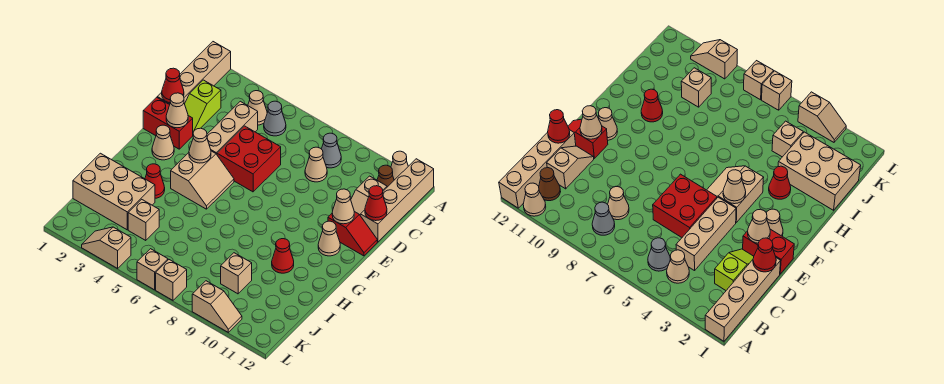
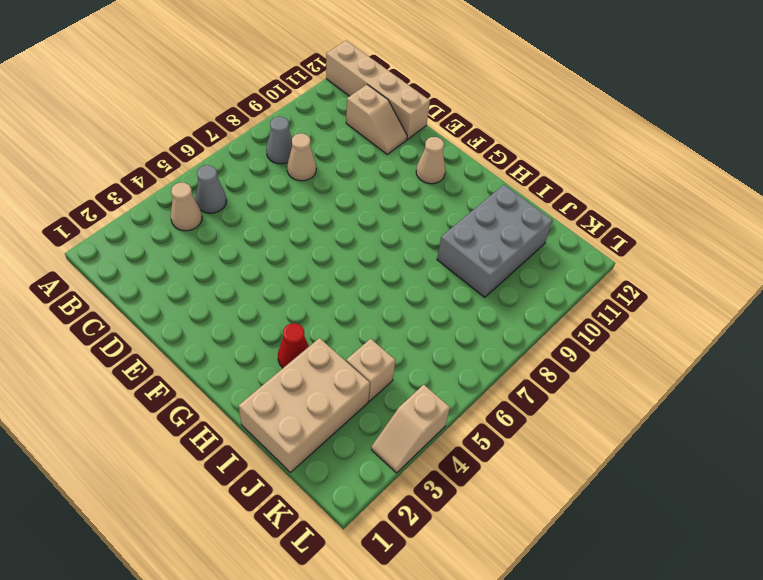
grey 2x3 brick [437,185,553,297] -> tan 1x1 brick [221,253,252,294]
none -> tan 1x4 brick [157,42,231,105]
none -> tan 1x1 cone [391,151,408,180]
none -> brown 1x1 cone [377,165,394,187]
none -> lime 1x2 slope [185,80,221,132]

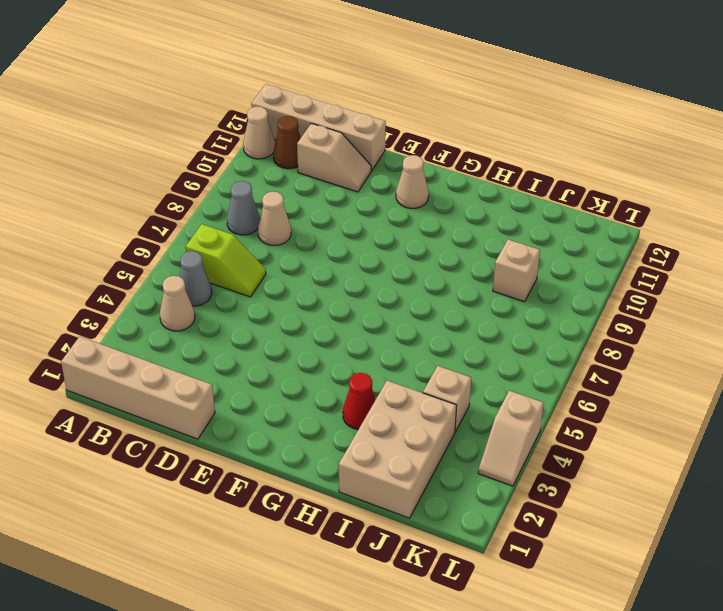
lime 1x2 slope [186,224,266,297] -> lime 1x2 slope moved to [185,80,221,132]
none -> tan 1x3 brick [207,101,258,154]
none -> red 2x2 brick [217,126,281,192]
none -> red 1x2 brick [143,97,193,149]
none -> red 1x2 slope [328,212,377,256]

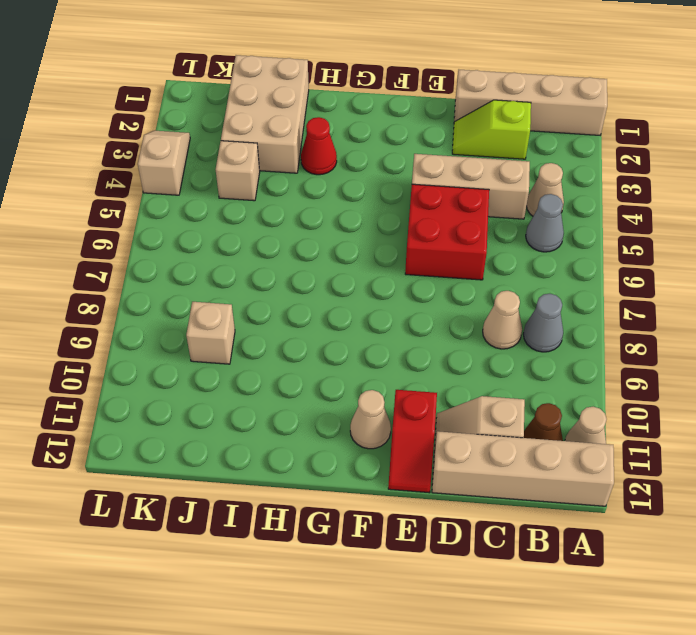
none -> red 1x2 brick [143,97,193,149]
none -> tan 1x1 cone [152,125,174,160]
none -> tan 2x2 slope [171,151,234,209]
none -> red 1x1 cone [272,239,294,273]

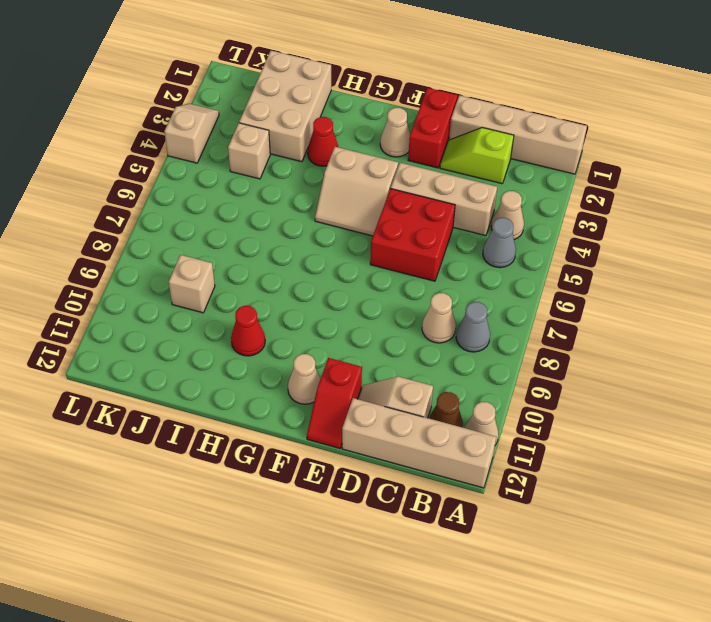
none -> tan 1x1 brick [137,249,168,290]
none -> tan 1x1 brick [156,260,187,300]
none -> tan 1x2 slope [192,281,242,332]
none -> red 1x1 cone [162,68,184,103]

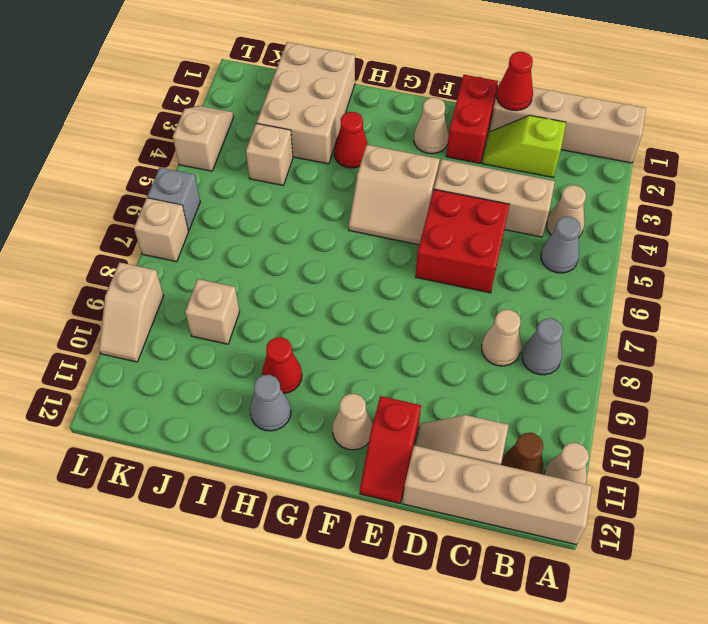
grey 1x1 cone [250,375,291,431] -> none
grey 1x1 brick [147,168,200,230] -> tan 1x1 brick [137,249,168,290]
none -> red 1x1 cone [365,186,387,221]
none -> tan 1x1 cone [166,93,188,128]
none -> tan 1x1 cone [332,189,354,224]
none -> tan 1x1 cone [189,128,211,163]

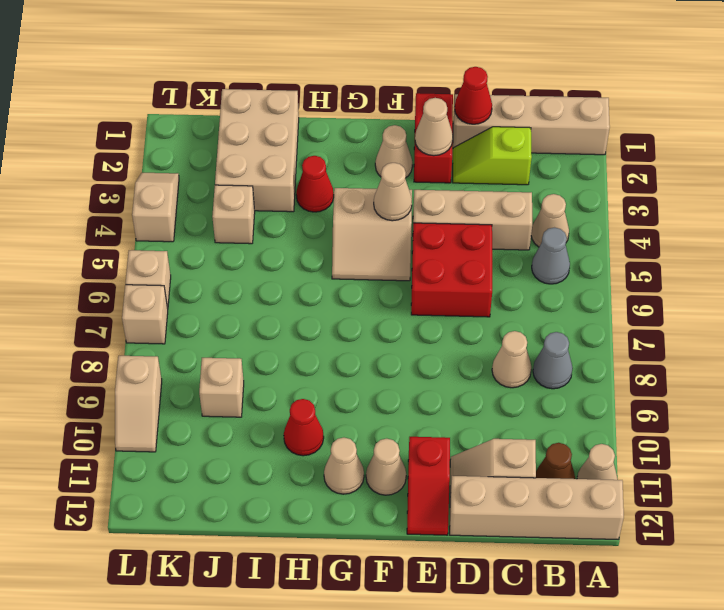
tan 1x1 cone [324,438,364,494] -> tan 1x1 cone moved to [332,189,354,224]
none -> red 1x1 cone [365,186,387,221]

